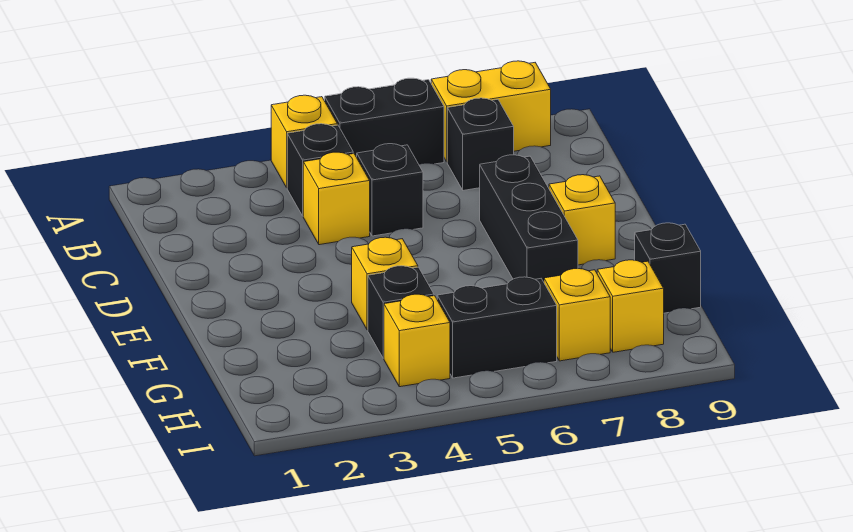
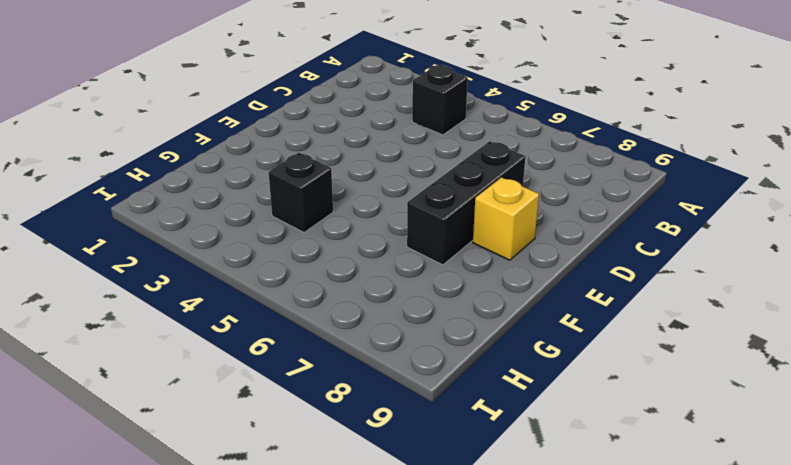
none -> yellow 1x1 brick [271,95,337,188]
none -> black 1x2 brick [325,78,444,164]
none -> yellow 1x2 brick [431,61,551,162]

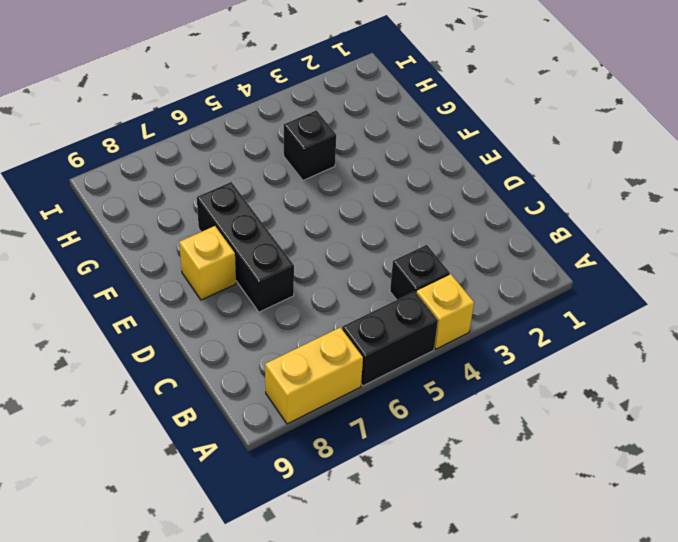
none -> black 1x1 brick [447,98,514,190]
none -> yellow 1x1 brick [303,152,370,245]
none -> black 1x1 brick [357,144,423,236]

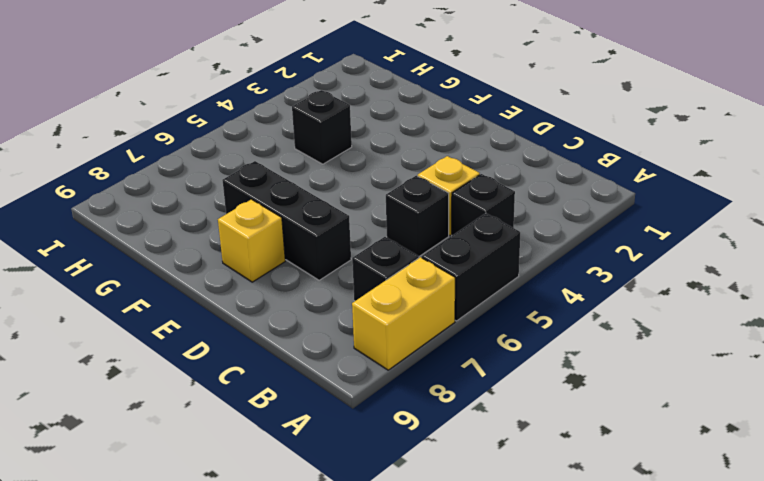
none -> yellow 1x1 brick [271,95,337,188]
none -> yellow 1x1 brick [352,237,418,330]
none -> black 1x1 brick [635,223,701,313]

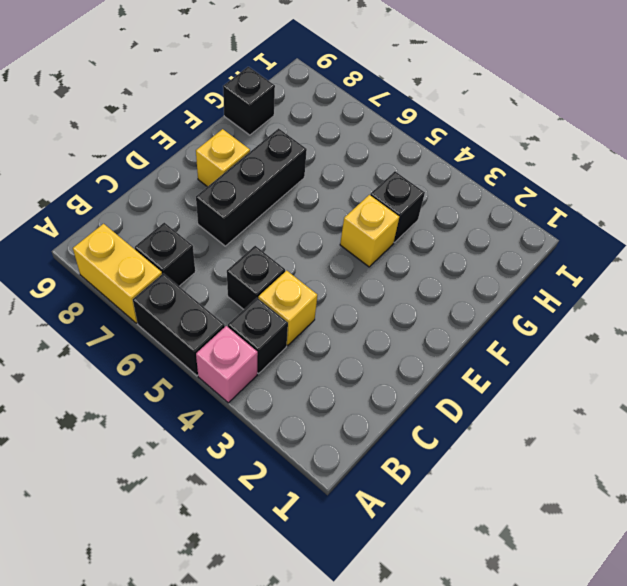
pink 1x1 brick [196,326,258,403] -> yellow 1x1 brick [271,95,337,188]
none -> yellow 1x1 brick [384,294,450,387]
none -> black 1x2 brick [437,277,557,378]
none -> yellow 1x1 brick [544,269,610,361]

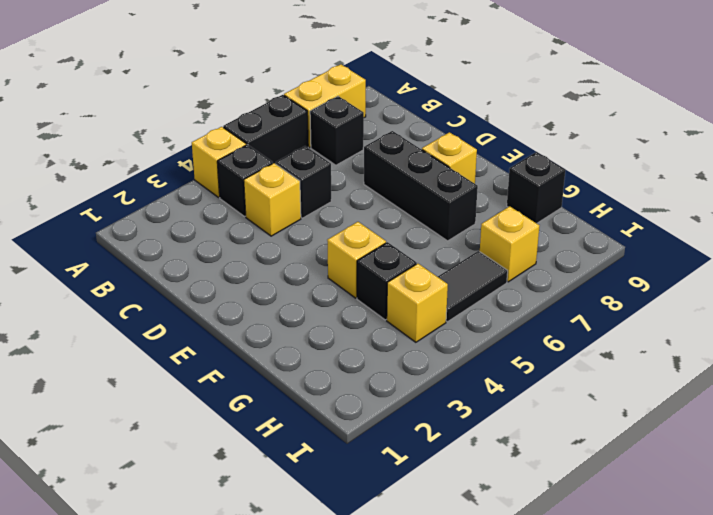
black 1x2 tile [438,251,508,322] -> black 1x2 brick [437,277,557,378]
none -> yellow 1x1 brick [597,260,664,352]

